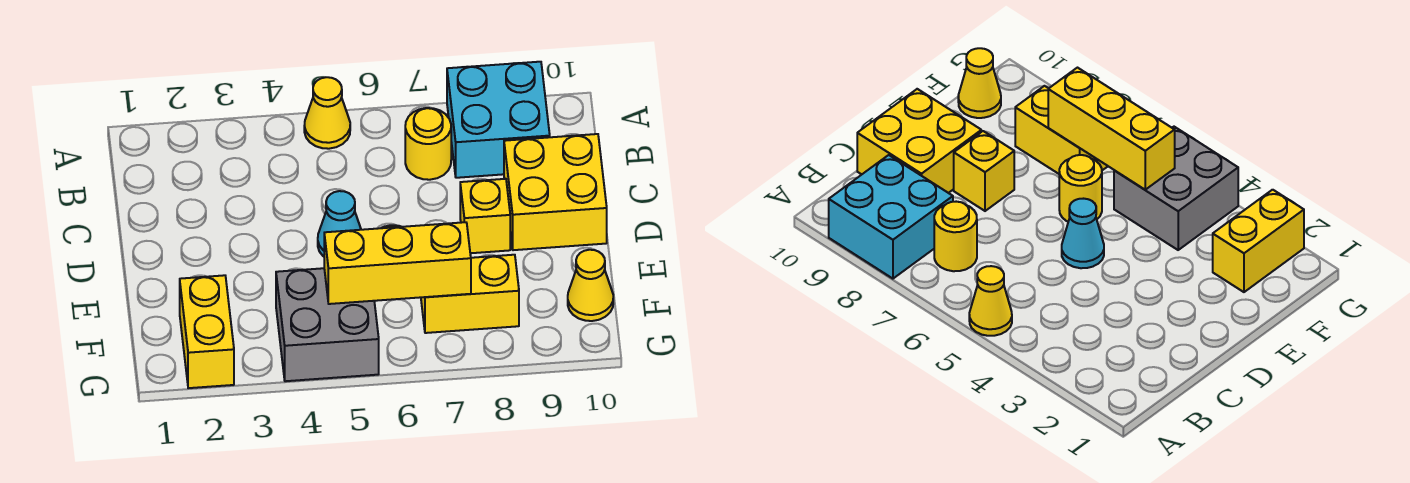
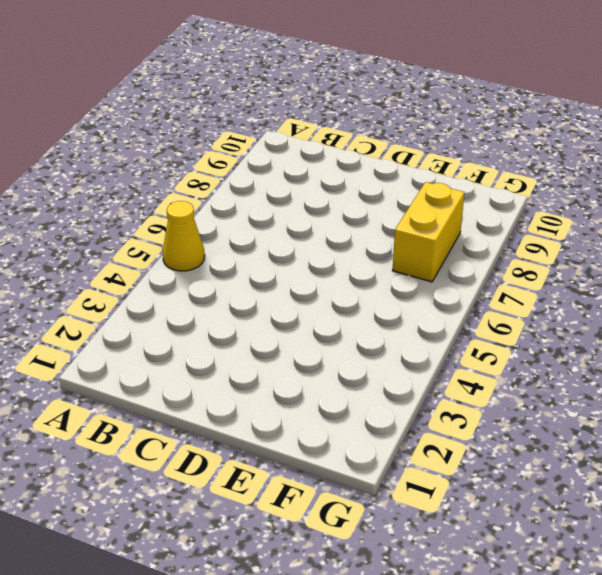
none -> cyan 2x2 brick [447,62,550,178]
none -> yellow 1x1 round brick [405,108,451,180]
none -> yellow 2x2 brick [504,134,607,250]

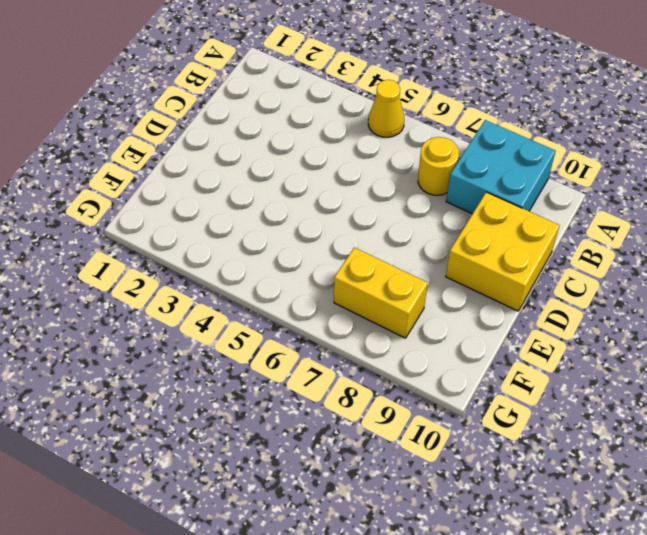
none -> cyan 1x1 cone [318,191,361,256]
none -> yellow 1x1 brick [460,179,510,253]
none -> yellow 1x1 round brick [1059,155,1102,221]

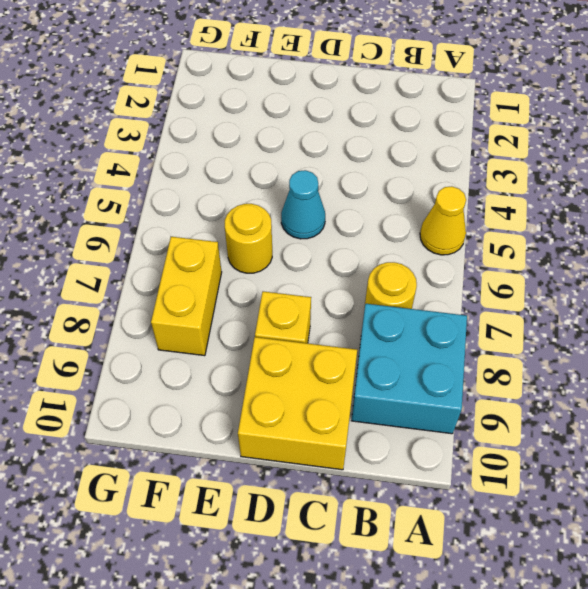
none -> yellow 1x2 brick [180,275,234,388]
none -> grey 2x2 brick [276,268,379,381]
none -> yellow 1x1 cone [568,250,613,321]

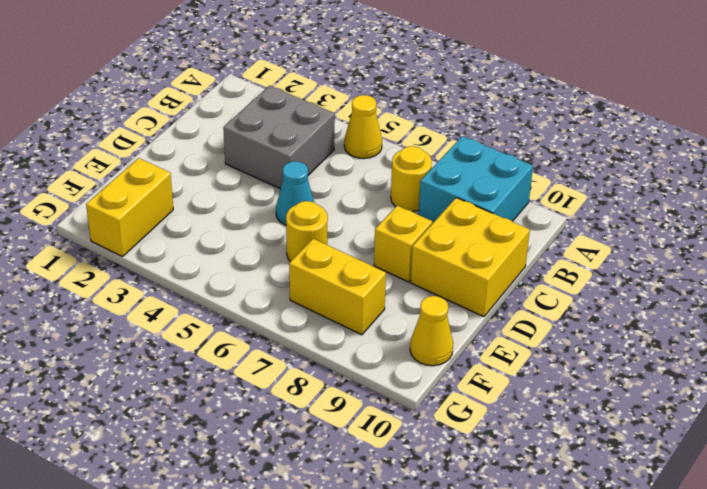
grey 2x2 brick [223,86,335,189] -> grey 2x2 brick moved to [276,268,379,381]
none -> yellow 1x3 brick [324,222,471,304]

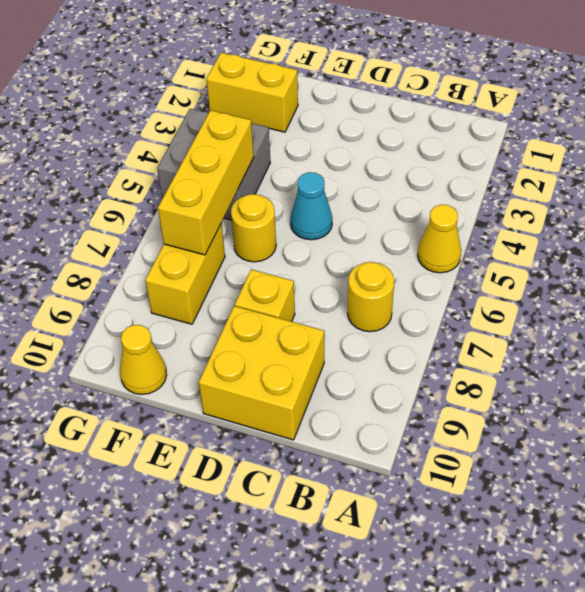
none -> cyan 2x2 brick [447,62,550,178]

